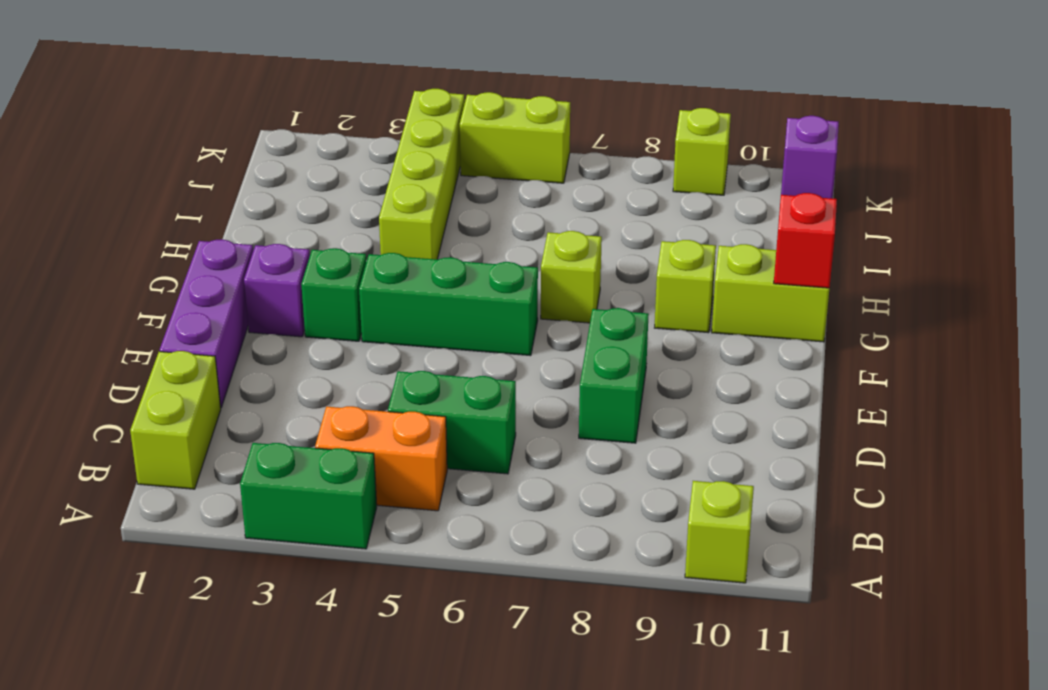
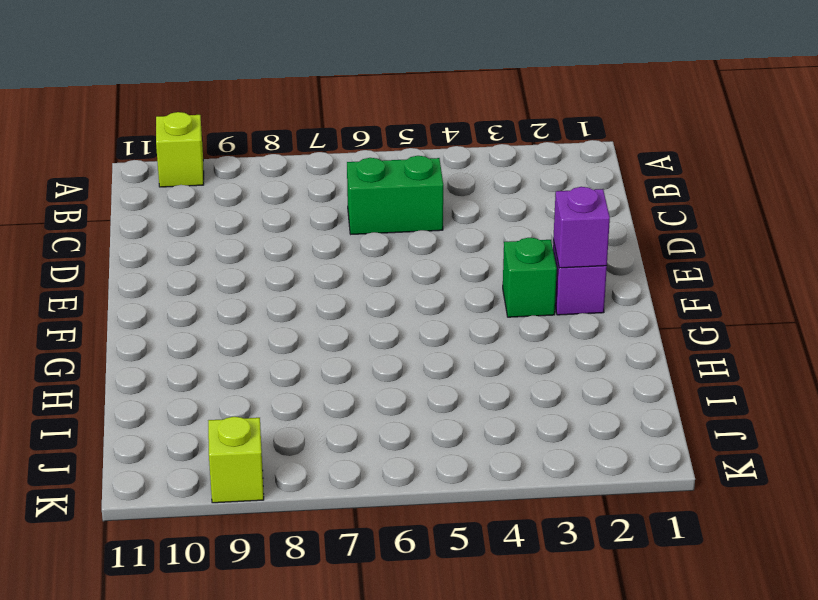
purple 1x1 brick [553,187,610,268] -> purple 1x1 brick moved to [781,116,839,199]
none -> green 1x2 brick [240,443,377,549]
none -> lime 1x2 brick [130,351,221,489]
none -> orange 1x2 brick [315,406,447,511]

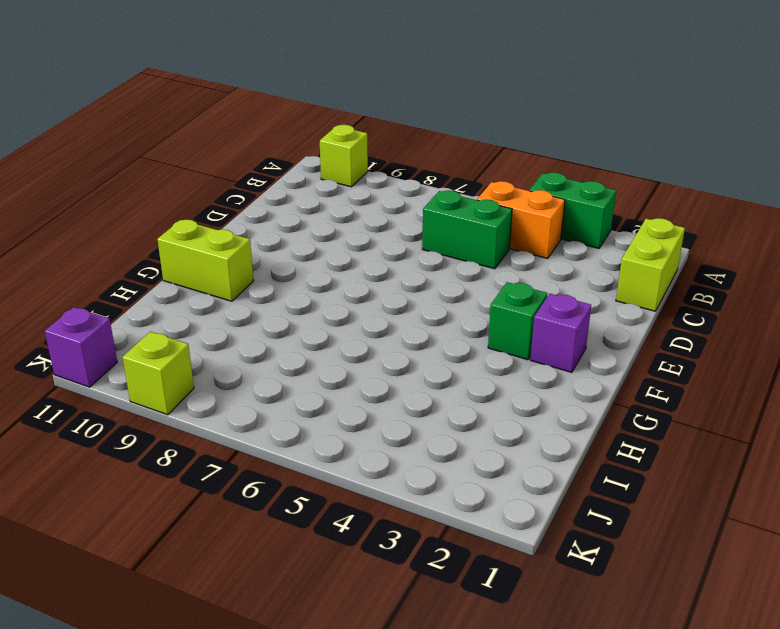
none -> purple 1x3 brick [160,239,253,407]
none -> green 1x2 brick [579,308,649,443]
none -> green 1x3 brick [359,253,538,356]

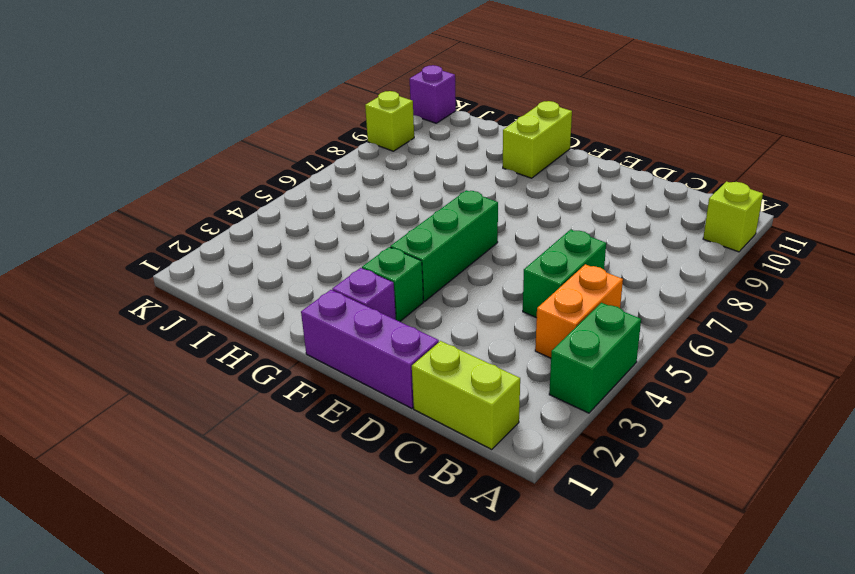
none -> green 1x2 brick [579,308,649,443]
none -> lime 1x1 brick [541,231,602,323]
none -> lime 1x1 brick [655,240,716,333]

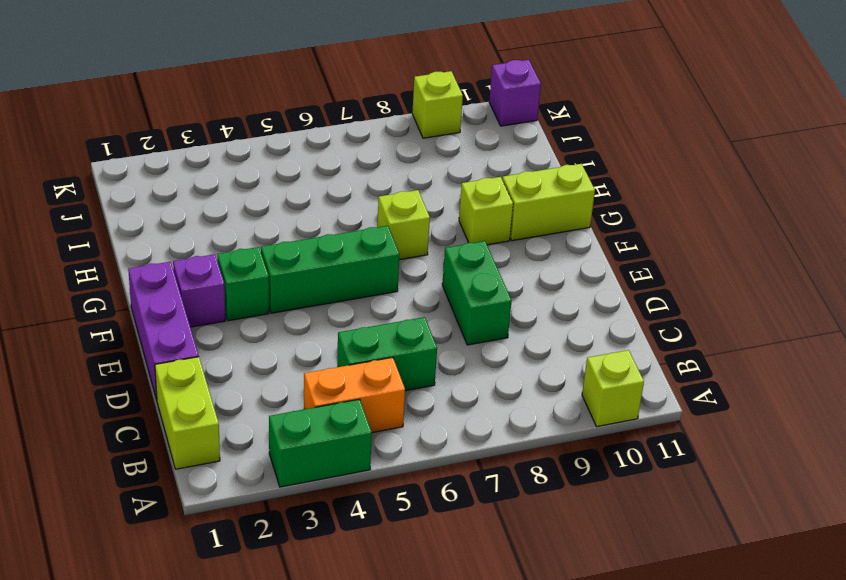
none -> lime 1x4 brick [379,89,465,260]
none -> lime 1x2 brick [460,92,570,183]
none -> red 1x1 brick [774,193,837,288]

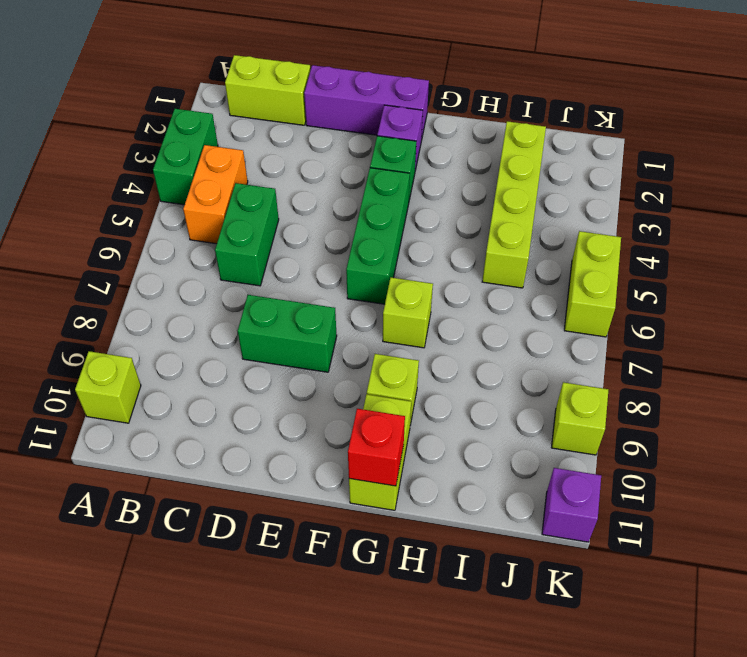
lime 1x4 brick [482,121,546,288] -> lime 1x4 brick turned to [379,89,465,260]

